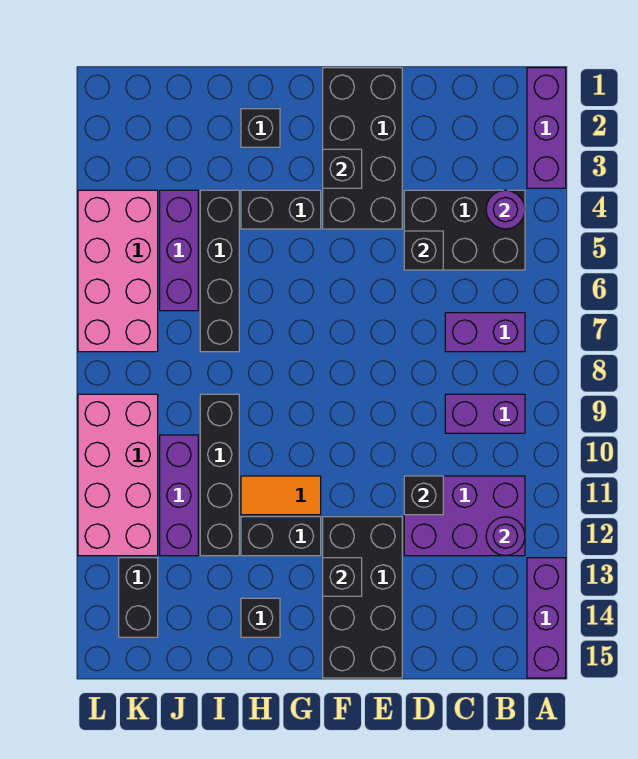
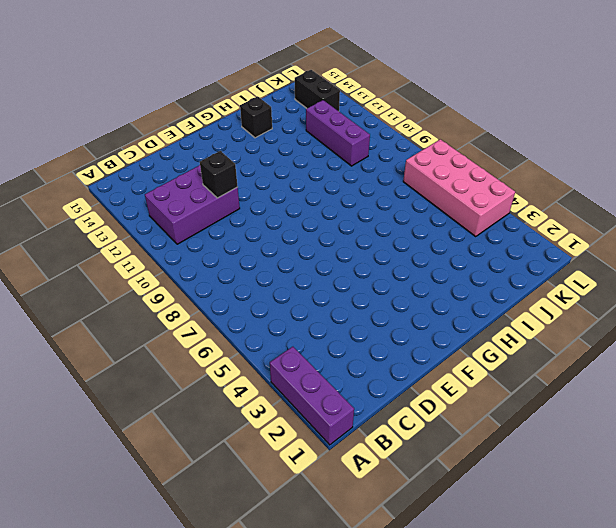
none -> purple 1x3 brick [527,558,566,678]
none -> black 2x3 brick [404,190,525,270]
none -> purple 1x2 brick [445,313,525,352]

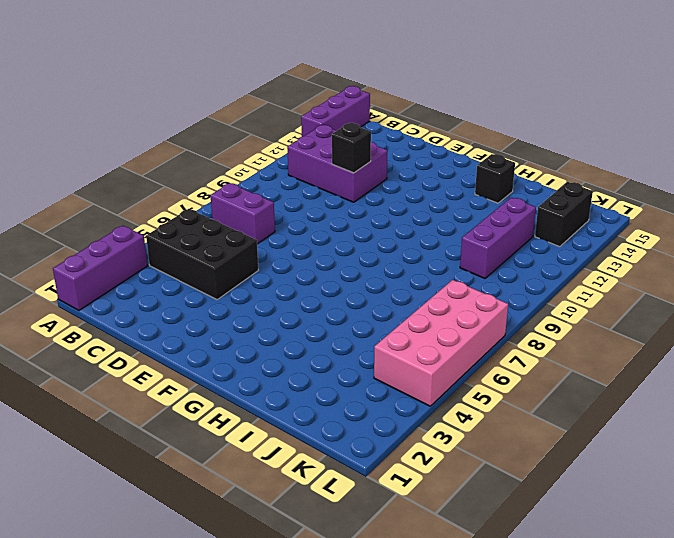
none -> purple 1x2 brick [445,394,525,433]
none -> black 2x4 brick [323,68,402,229]
none -> black 2x4 brick [323,517,402,678]

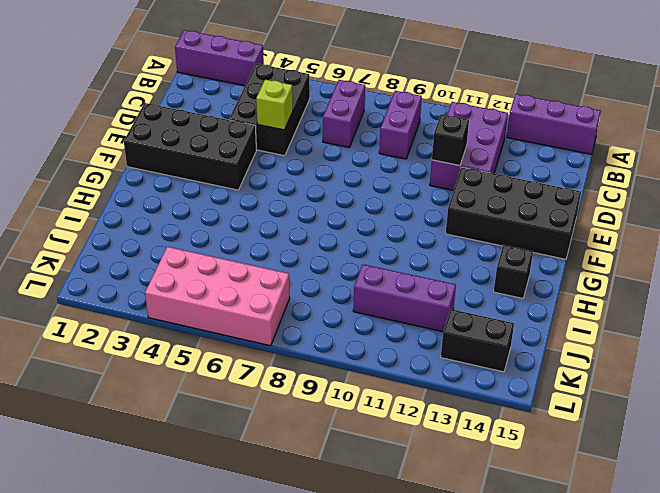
lime 1x1 brick [256,80,293,130] -> black 1x1 brick [404,231,443,270]
none -> black 1x2 brick [241,190,321,229]
none -> orange 1x2 tile [241,476,321,515]
none -> black 1x2 brick [241,517,321,556]

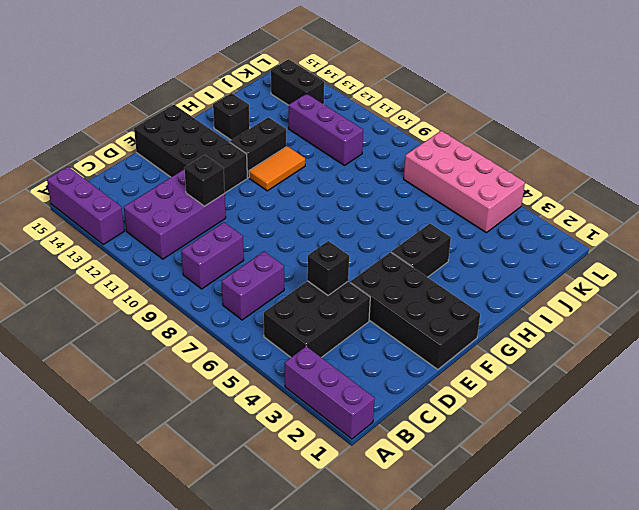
none -> black 1x1 brick [241,109,280,147]
none -> black 1x4 brick [200,190,239,352]
none -> black 1x4 brick [200,394,239,556]

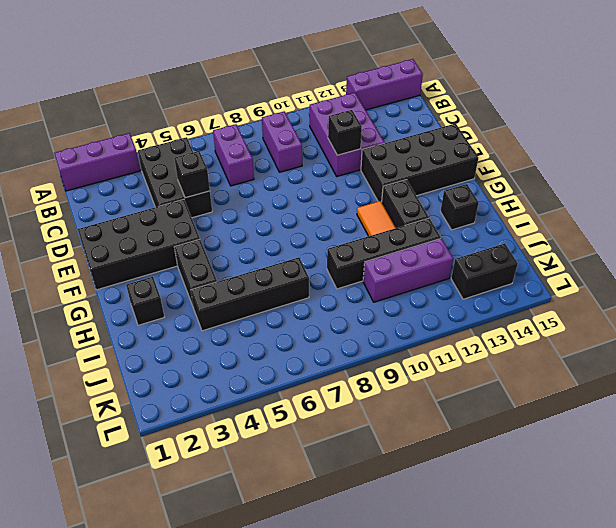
none -> purple 1x3 brick [160,190,198,311]
none -> pink 2x4 brick [78,190,158,352]
none -> pink 2x4 brick [78,394,158,556]

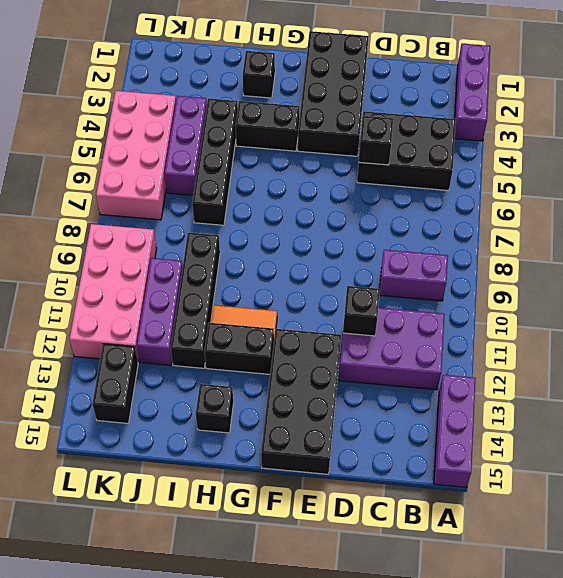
none -> purple 1x2 brick [445,313,525,352]
none -> purple 1x1 round brick [486,190,525,229]
none -> purple 1x1 round brick [486,517,525,556]

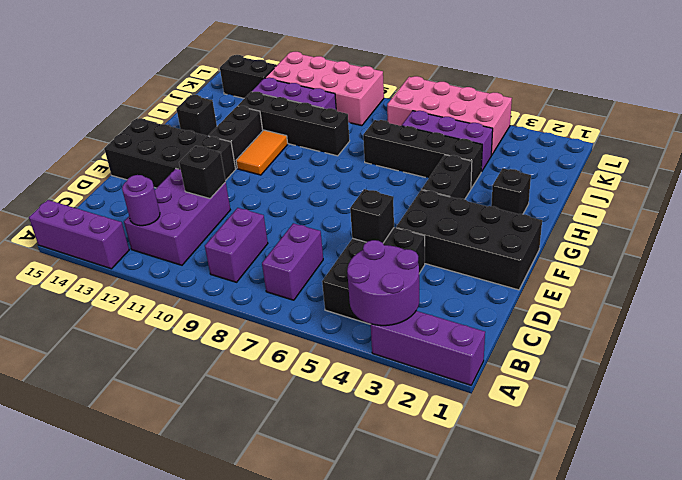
purple 2x2 round brick [347,240,419,326] -> purple 1x1 round brick [486,190,525,229]
none -> black 1x1 brick [323,149,362,188]
none -> black 1x1 brick [323,558,362,596]

